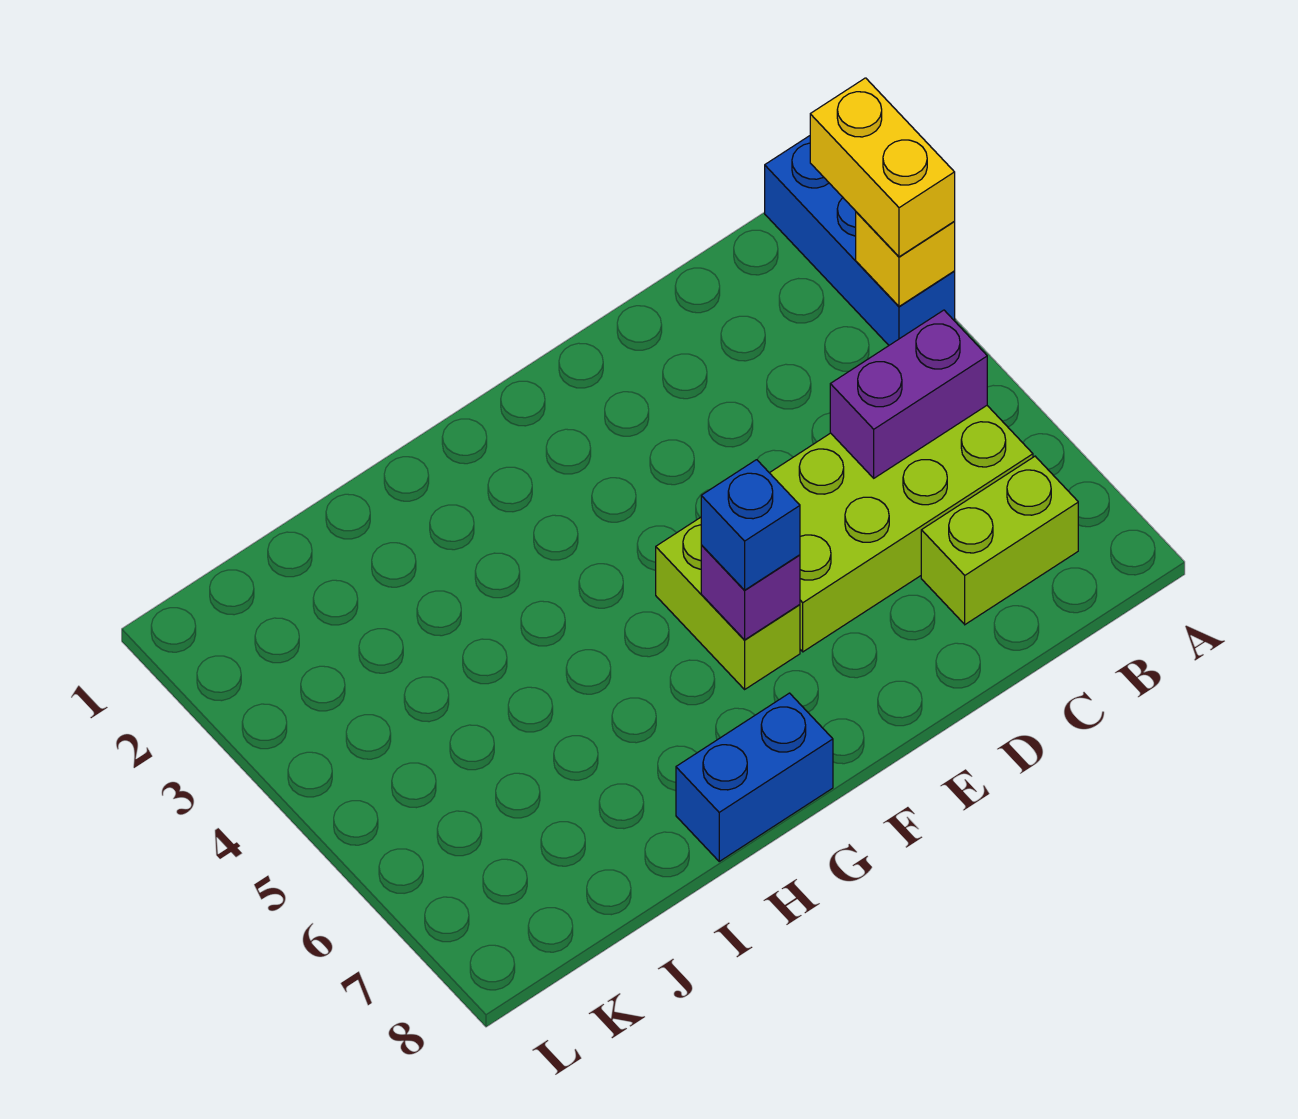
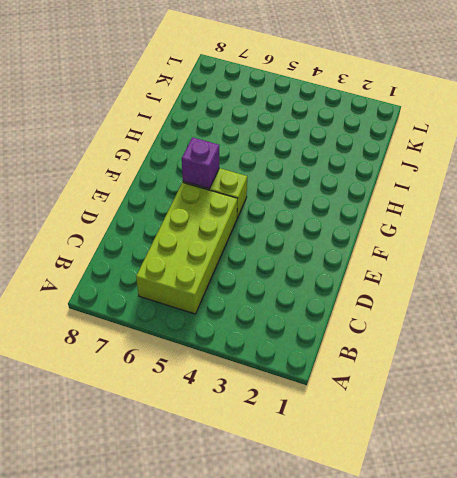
none -> blue 1x3 brick [765,136,955,345]
none -> lime 1x2 brick [921,456,1078,624]

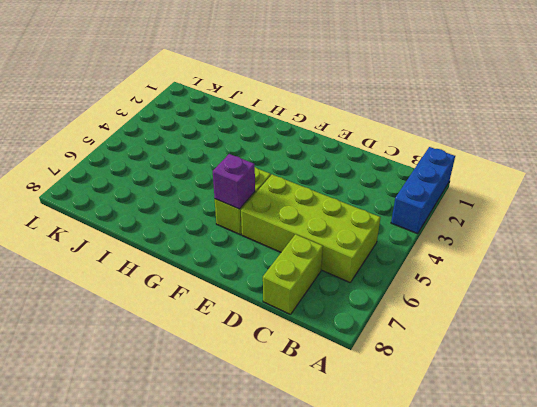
lime 1x2 brick [263,234,323,315] -> lime 1x2 brick turned to [921,456,1078,624]
none -> blue 1x2 brick [676,693,833,861]
none -> yellow 1x1 brick [856,212,955,306]

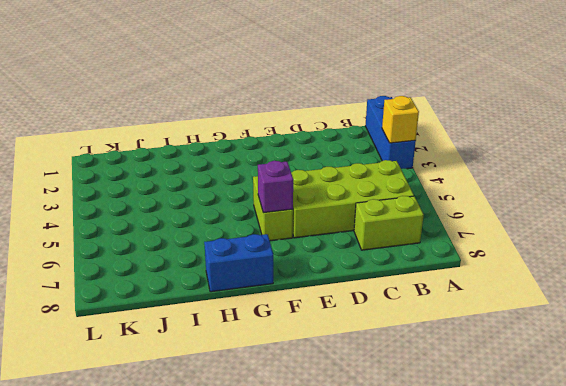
none -> purple 1x2 brick [830,310,987,478]
none -> yellow 1x2 brick [810,78,955,257]

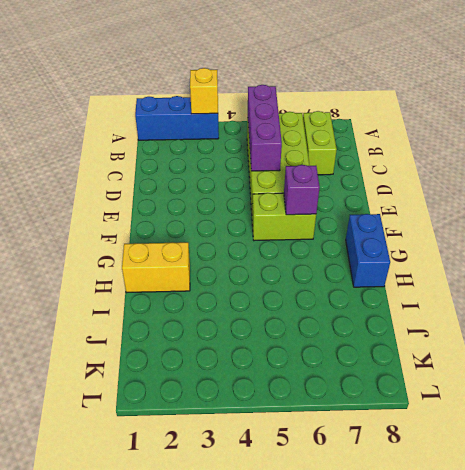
purple 1x3 brick [248,85,282,171] -> purple 1x2 brick [830,310,987,478]
yellow 1x2 brick [122,242,190,293] -> yellow 1x2 brick moved to [810,78,955,257]
none -> blue 1x1 brick [701,460,800,590]

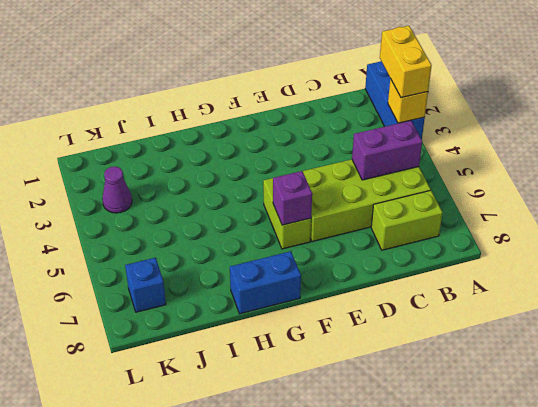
purple 1x1 cone [102,167,132,213] -> none
blue 1x1 brick [125,258,166,312] -> blue 1x1 brick moved to [701,460,800,590]

